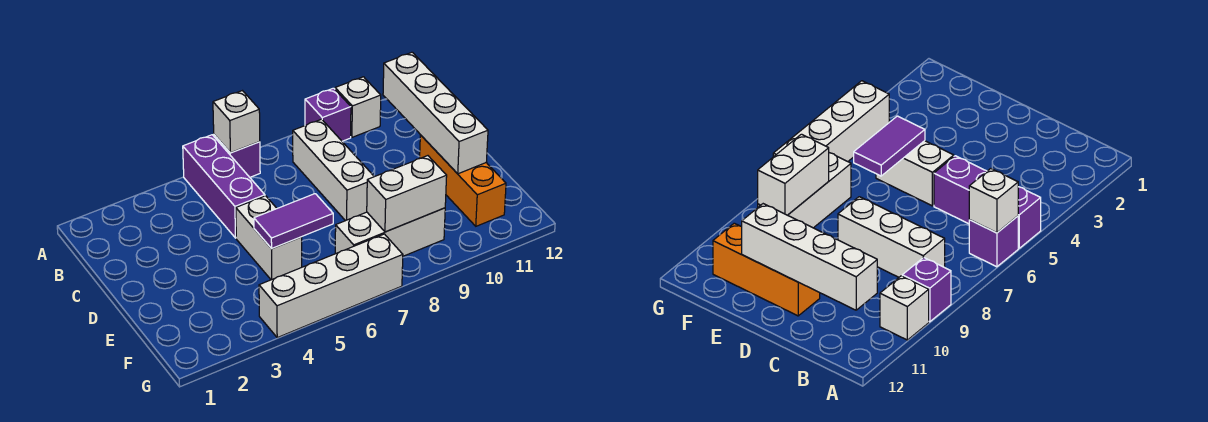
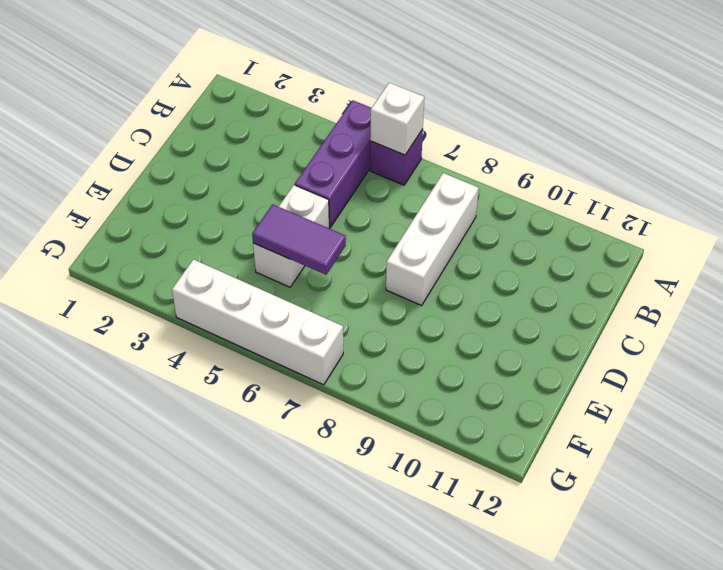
none -> purple 1x1 brick [305,88,351,141]
none -> white 1x1 brick [335,77,381,137]
none -> orange 1x3 brick [420,135,506,226]

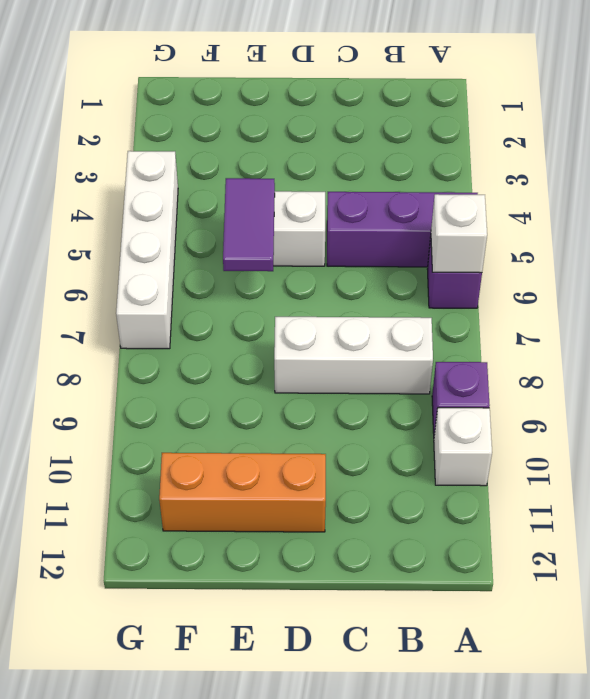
none -> white 1x3 brick [335,208,445,256]
none -> white 1x4 brick [383,52,488,174]
none -> white 1x2 brick [367,156,447,232]

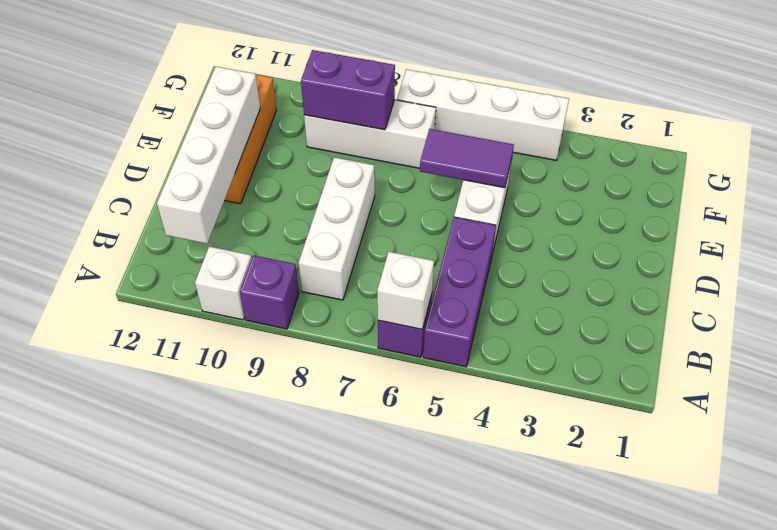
purple 1x2 brick [301,50,395,130] -> white 1x2 brick [367,156,447,232]

